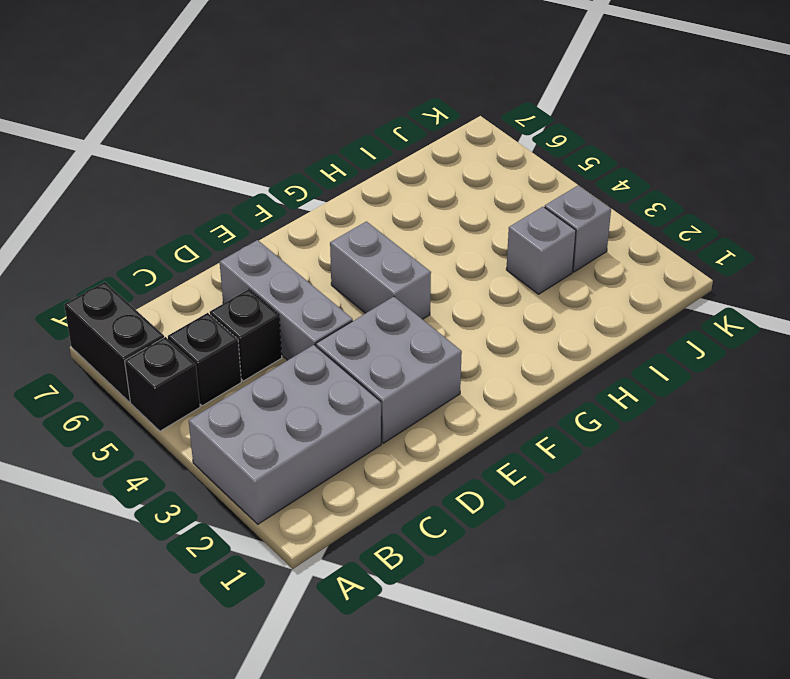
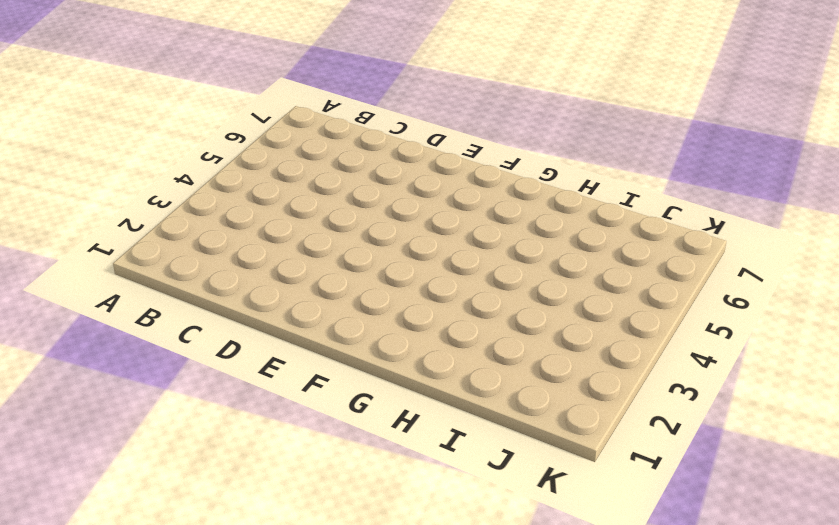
none -> grey 2x3 brick [189,345,381,524]
none -> black 1x1 brick [125,337,200,431]

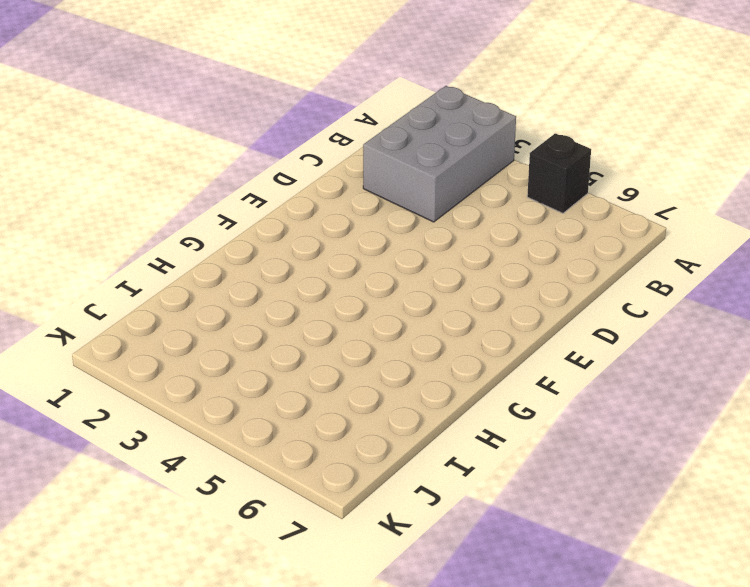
none -> black 1x2 brick [64,282,164,402]
none -> black 1x1 brick [168,313,241,406]

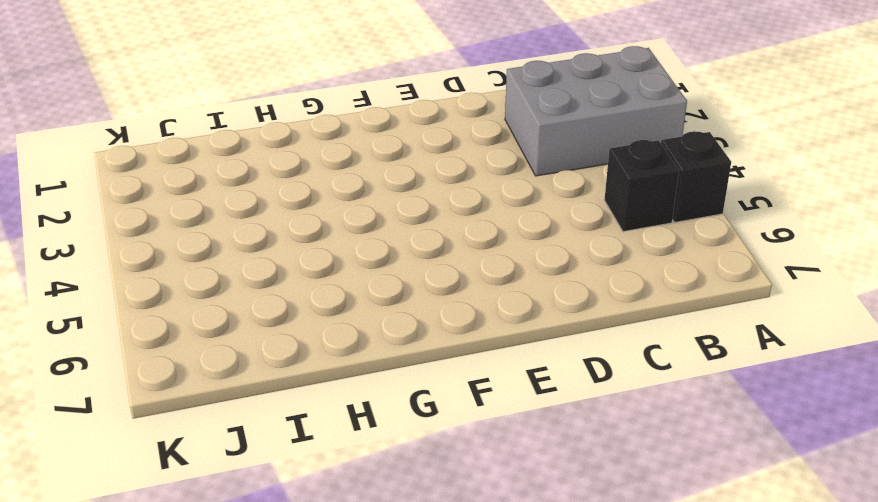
none -> black 1x2 brick [64,282,164,402]
none -> black 1x1 brick [210,289,282,381]

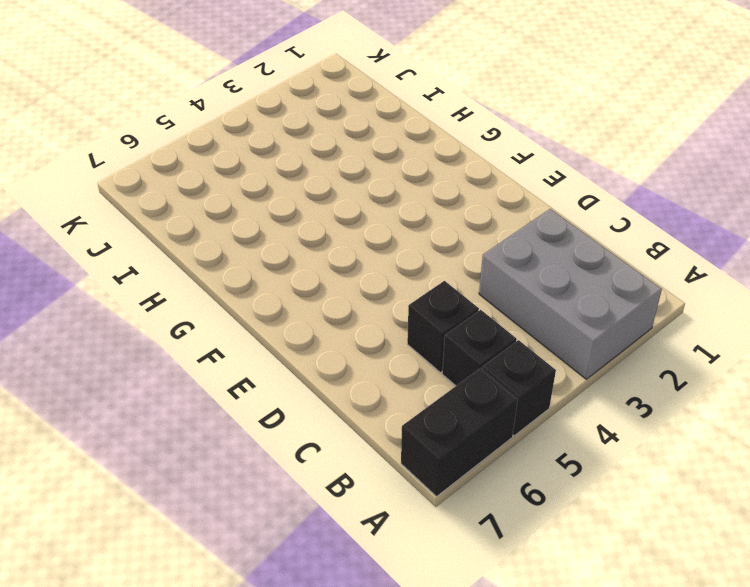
none -> grey 2x2 brick [316,297,462,443]
none -> grey 1x3 brick [220,240,353,360]

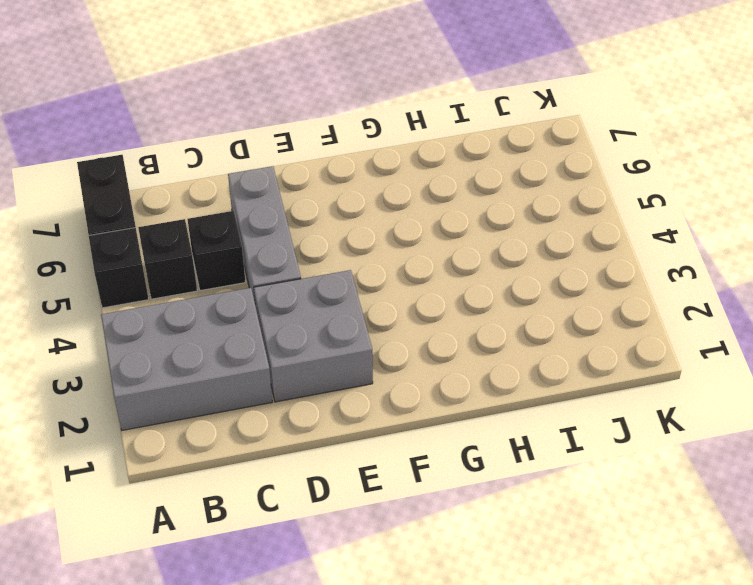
none -> grey 1x2 brick [330,222,431,319]
none -> grey 1x1 brick [506,207,576,294]

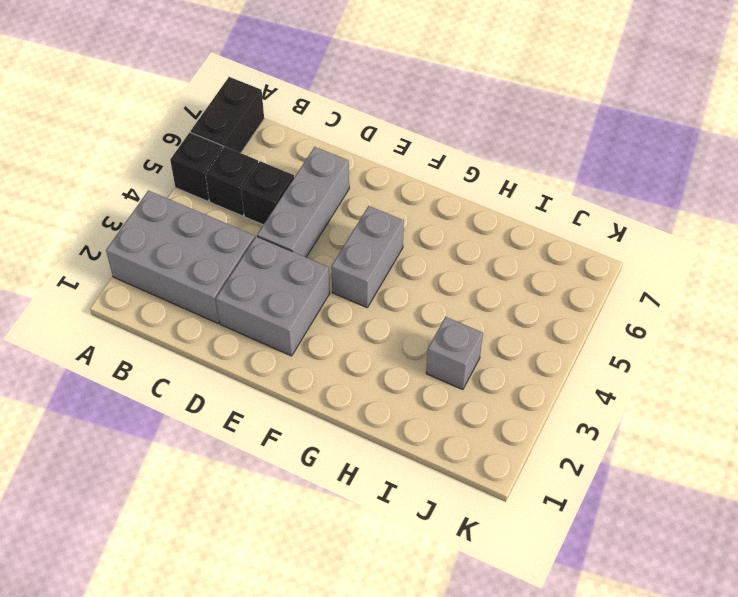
none -> grey 1x1 brick [545,185,611,272]

